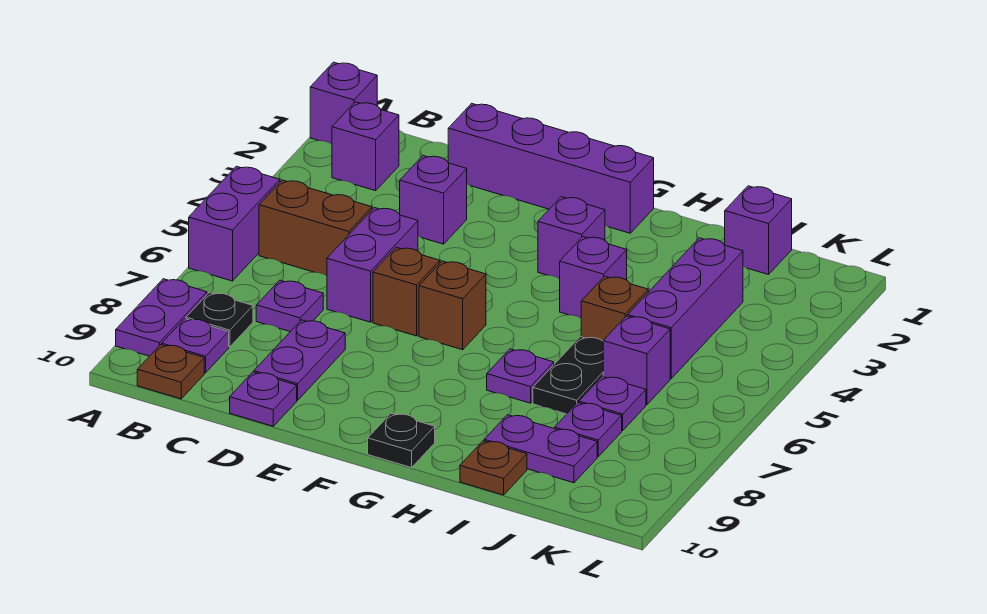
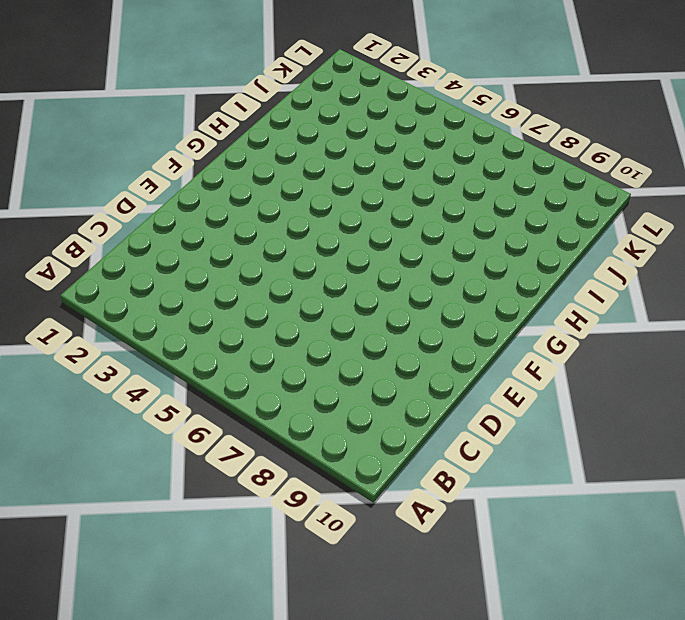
none -> purple 1x1 brick [310,62,377,144]
none -> purple 1x2 brick [189,166,280,281]
none -> purple 1x2 plate [116,279,207,356]

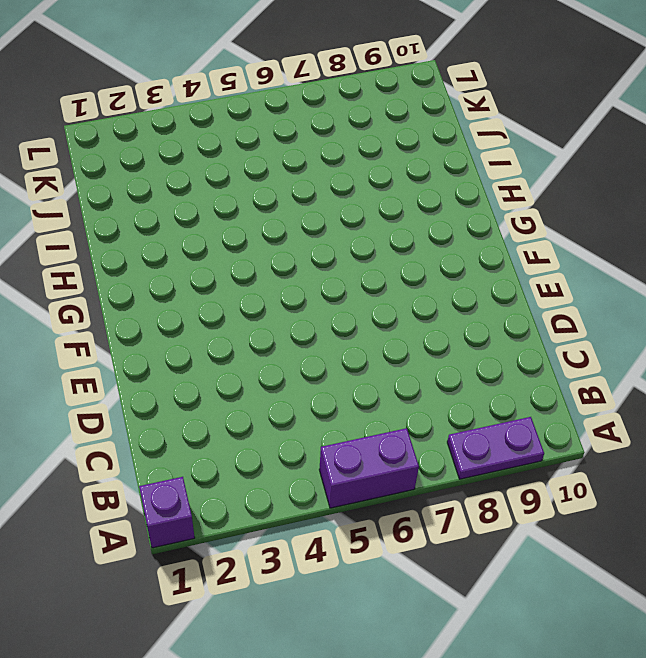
none -> purple 1x1 brick [332,102,399,191]
none -> brown 1x2 brick [259,180,372,276]
none -> black 1x1 plate [186,293,253,347]

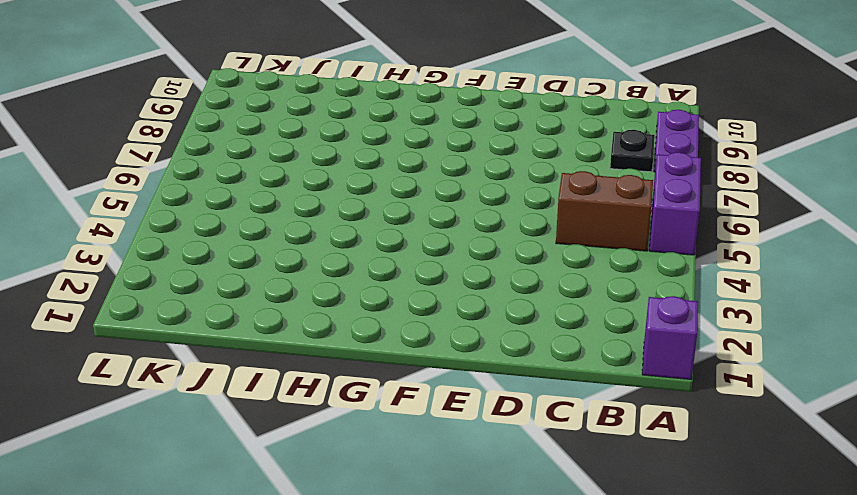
none -> purple 1x1 brick [332,102,399,191]
none -> purple 1x1 plate [162,319,229,373]
none -> brown 1x1 plate [137,345,204,399]

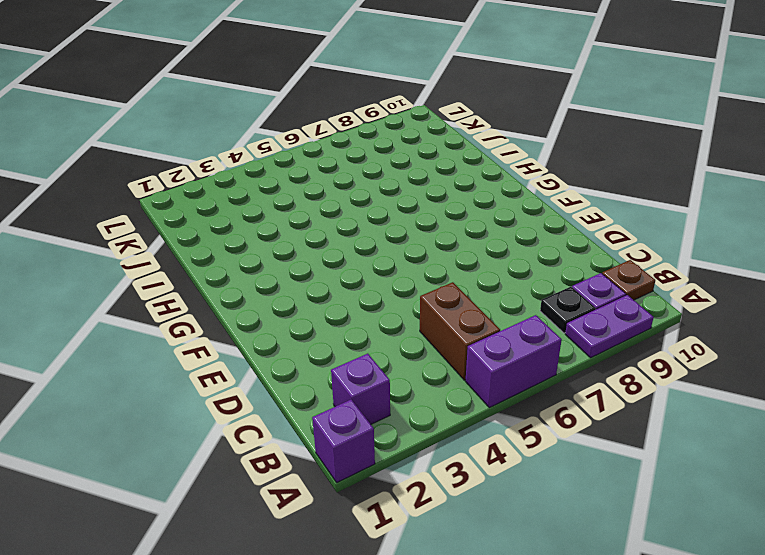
none -> purple 1x1 plate [256,280,323,332]
none -> purple 1x4 brick [448,103,654,233]
none -> purple 1x1 brick [400,156,467,244]

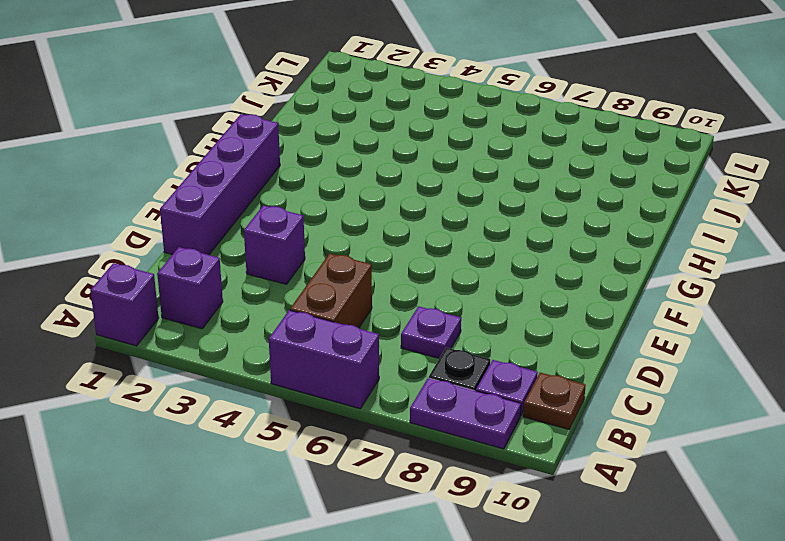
none -> purple 1x2 brick [327,208,418,322]
none -> purple 1x2 plate [254,320,345,400]
none -> purple 1x1 plate [230,372,297,426]

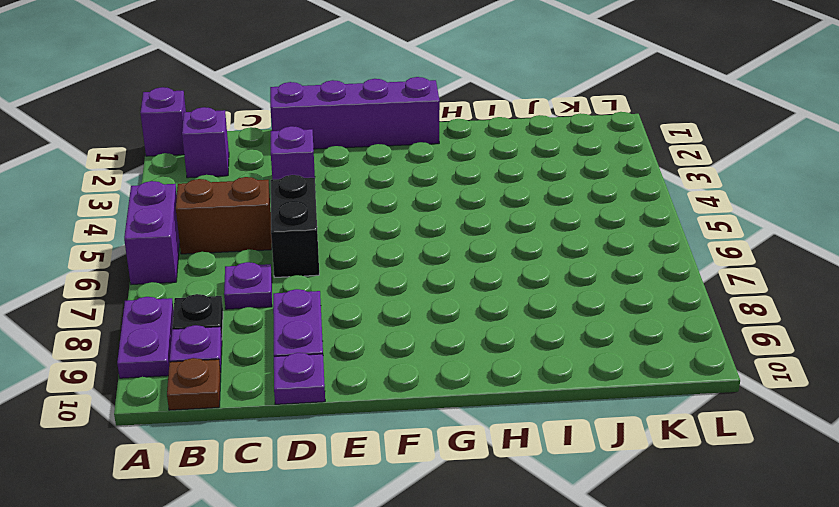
black 1x2 brick [271,175,319,277] -> purple 1x2 brick [327,208,418,322]
none -> brown 1x1 brick [373,247,440,336]
none -> brown 1x1 brick [419,261,486,350]
none -> purple 1x1 brick [538,197,605,279]

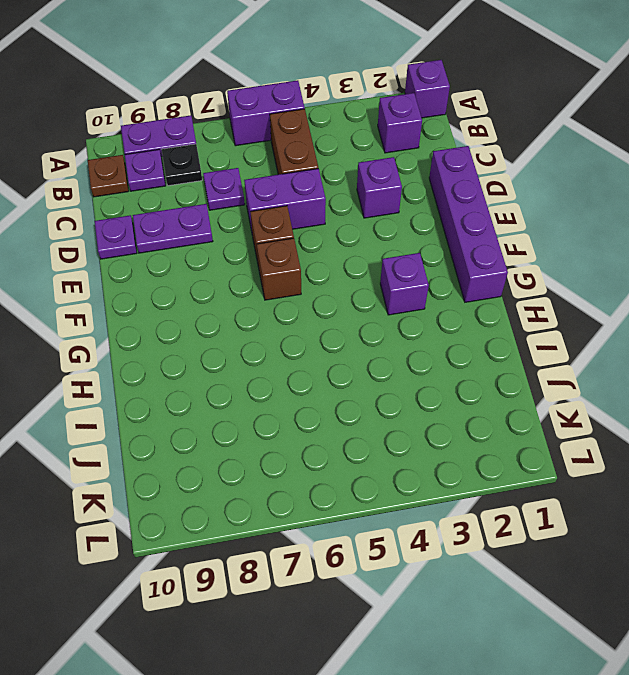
none -> black 1x1 plate [368,413,435,468]
none -> purple 1x1 brick [560,237,627,318]
none -> purple 1x1 plate [487,349,554,403]

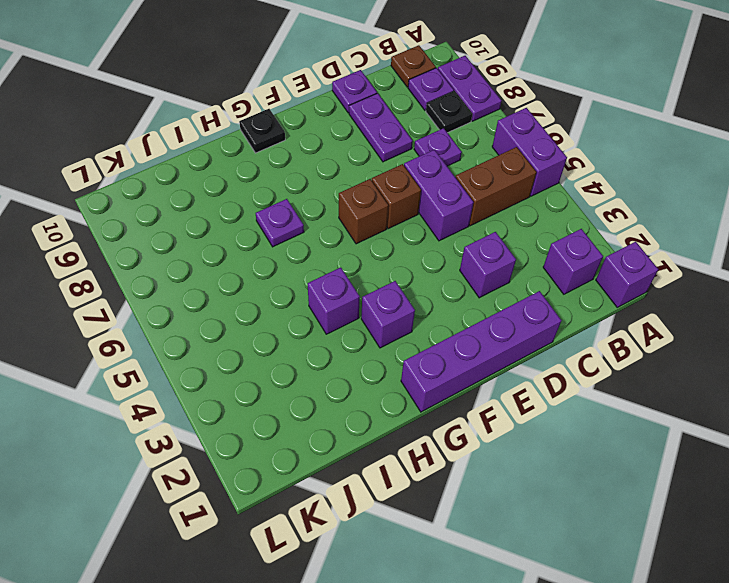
none -> brown 1x1 brick [581,276,648,341]
none -> black 1x2 plate [533,337,603,414]
none -> purple 1x2 plate [484,415,597,483]

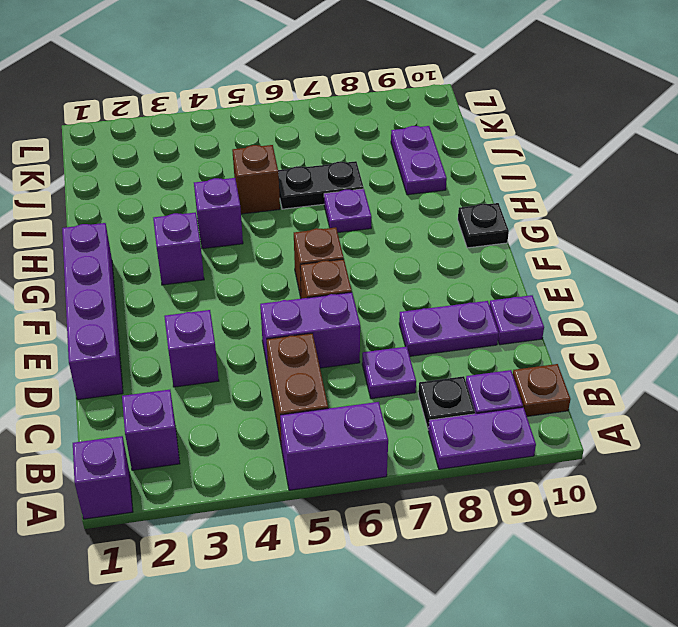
none -> brown 1x1 plate [460,441,527,495]
none -> purple 1x1 brick [725,186,792,275]
none -> purple 1x3 brick [628,238,743,379]

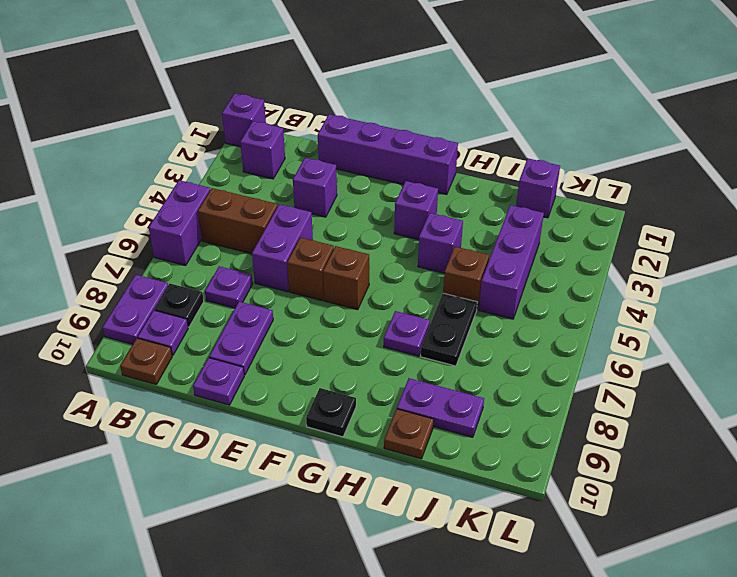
none -> purple 1x1 brick [603,316,670,405]
none -> purple 1x1 plate [579,376,646,431]
none -> purple 1x1 plate [555,403,622,457]

